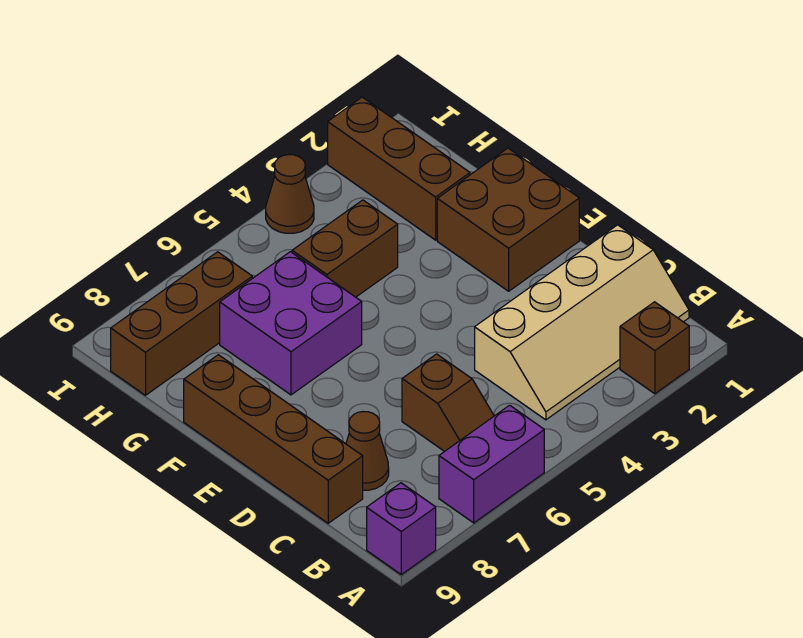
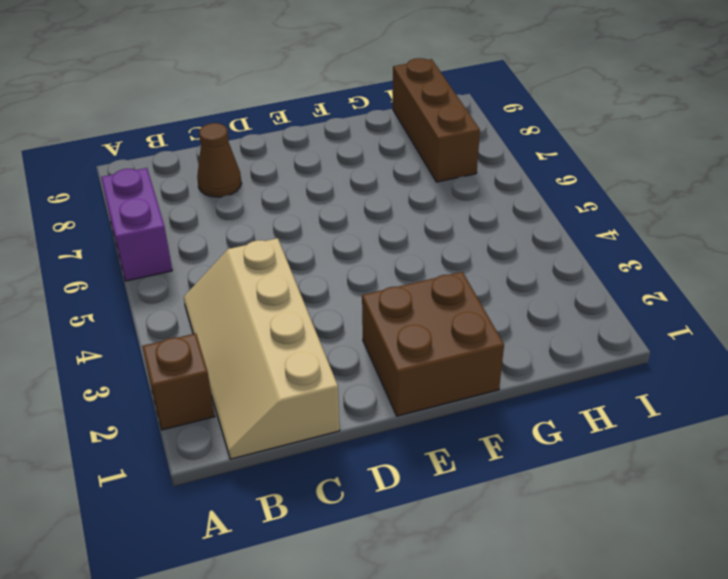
none -> purple 1x1 brick [367,483,436,574]
none -> brown 1x2 slope [402,354,494,451]
none -> brown 1x4 brick [184,355,363,523]

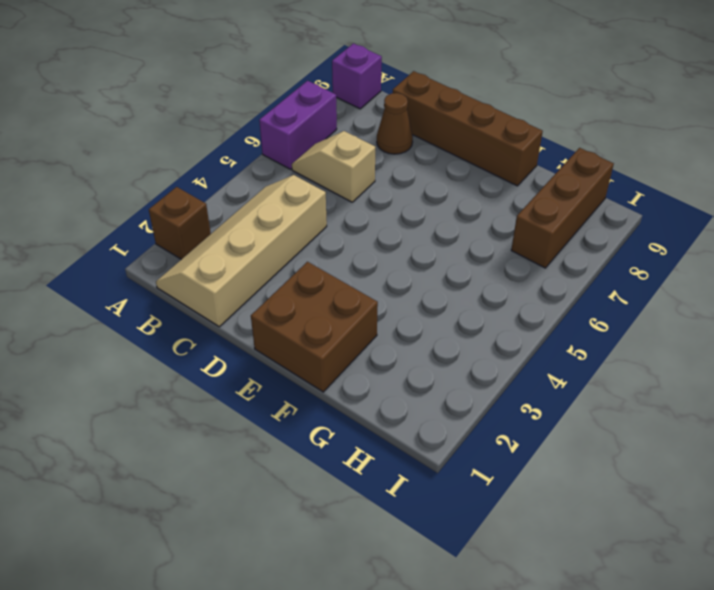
tan 1x2 slope [292,131,375,202] -> brown 1x2 slope [402,354,494,451]
none -> purple 2x2 brick [220,252,362,395]
none -> brown 1x3 brick [328,97,470,240]
none -> brown 1x2 brick [292,200,398,297]

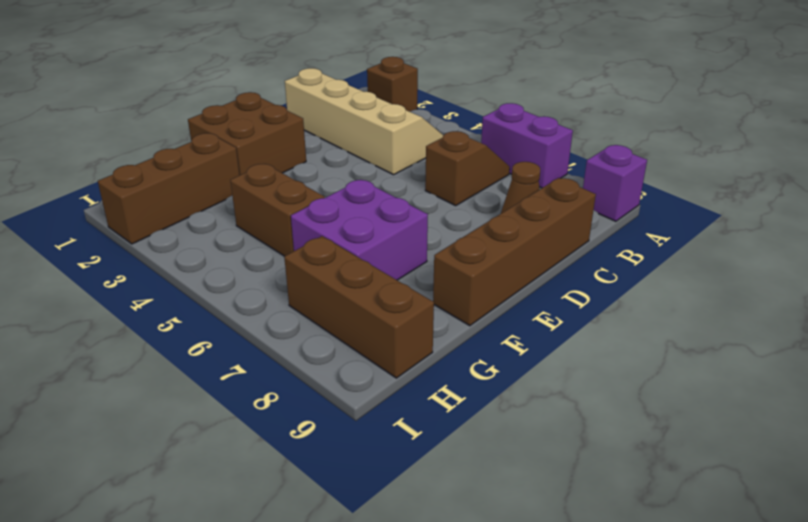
none -> brown 1x1 cone [266,155,314,233]

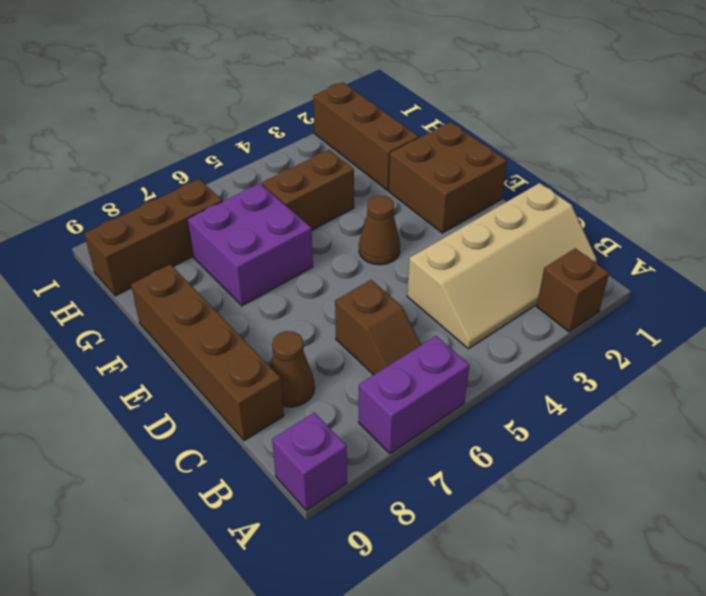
brown 1x1 cone [359,195,400,265] -> brown 1x1 cone moved to [266,155,314,233]

